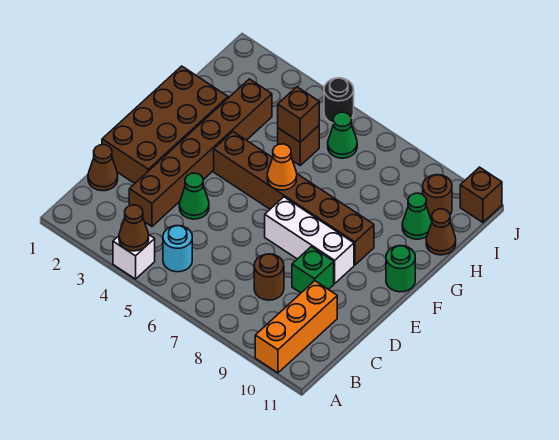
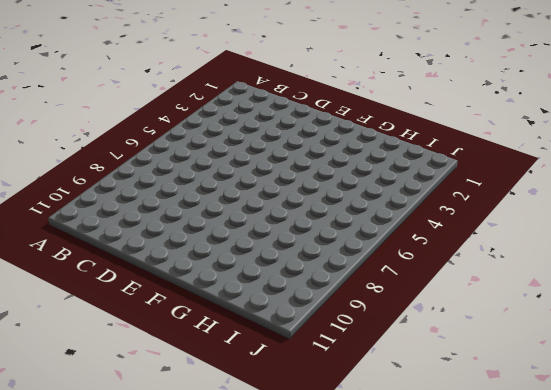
none -> white 1x1 brick [113,234,155,279]
none -> orange 1x3 brick [255,281,337,373]
none -> cyan 1x1 round brick [163,226,192,272]

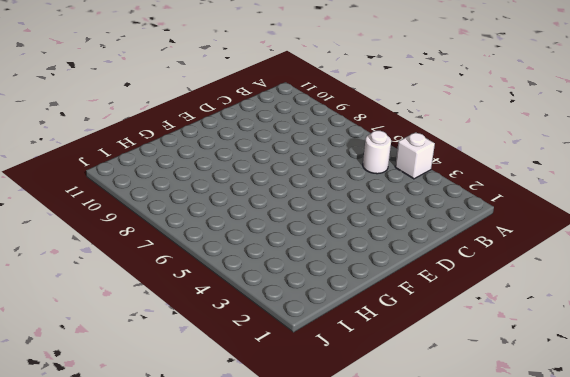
white 1x1 round brick [363,131,391,174] -> cyan 1x1 round brick [163,226,192,272]
none -> orange 1x3 brick [255,281,337,373]
none -> brown 1x1 cone [88,145,118,191]
none -> brown 1x6 brick [129,79,272,226]

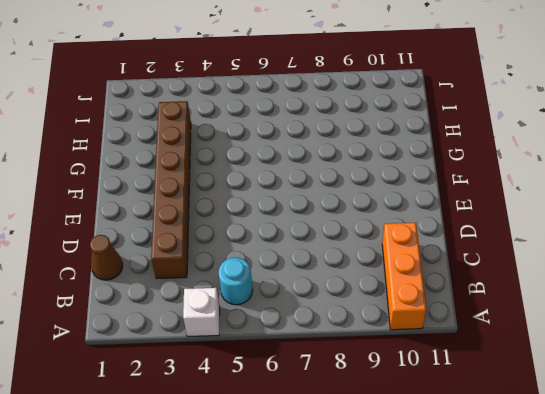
none -> brown 1x1 round brick [254,254,284,300]
none -> brown 2x4 brick [102,66,228,183]
none -> green 1x1 cone [179,173,209,219]

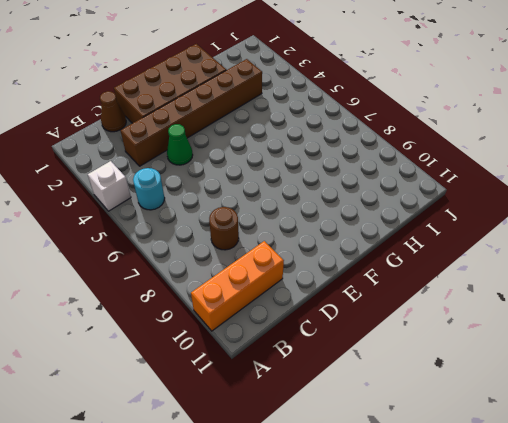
none -> green 1x1 brick [292,247,334,293]
none -> white 1x3 brick [265,197,354,283]
none -> brown 1x6 brick [214,132,374,265]

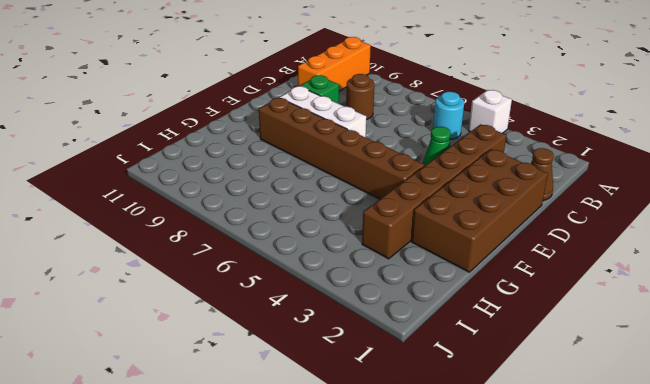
none -> green 1x1 round brick [386,246,415,292]
none -> brown 1x1 brick [278,126,319,165]
none -> green 1x1 cone [402,193,432,239]

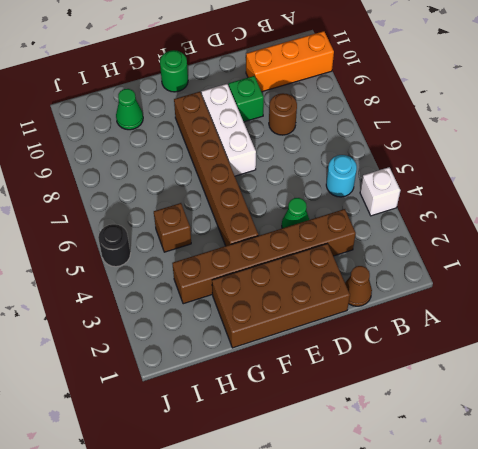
none -> brown 1x1 cone [426,209,456,255]
none -> green 1x1 cone [328,112,357,158]
none -> brown 1x1 round brick [423,175,452,220]

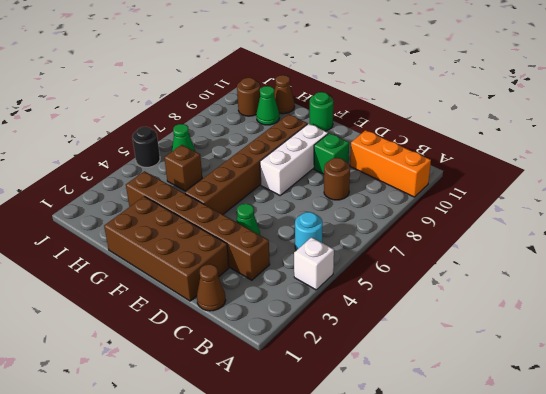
none -> brown 1x1 brick [460,167,502,223]
none -> brown 1x1 cone [119,205,149,251]
none -> orange 1x1 cone [267,144,297,190]

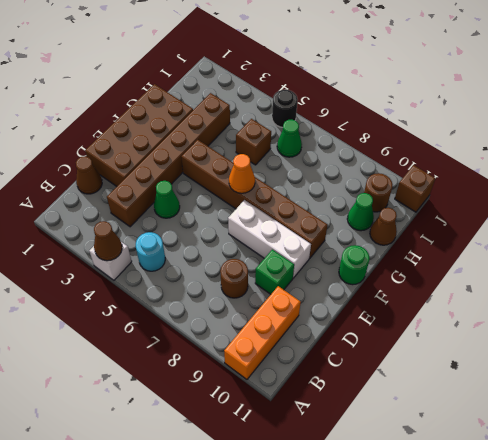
none -> brown 1x1 brick [278,87,319,142]

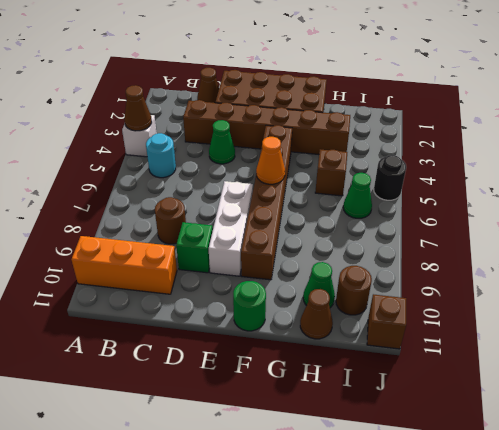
none -> brown 1x1 brick [278,87,319,142]

